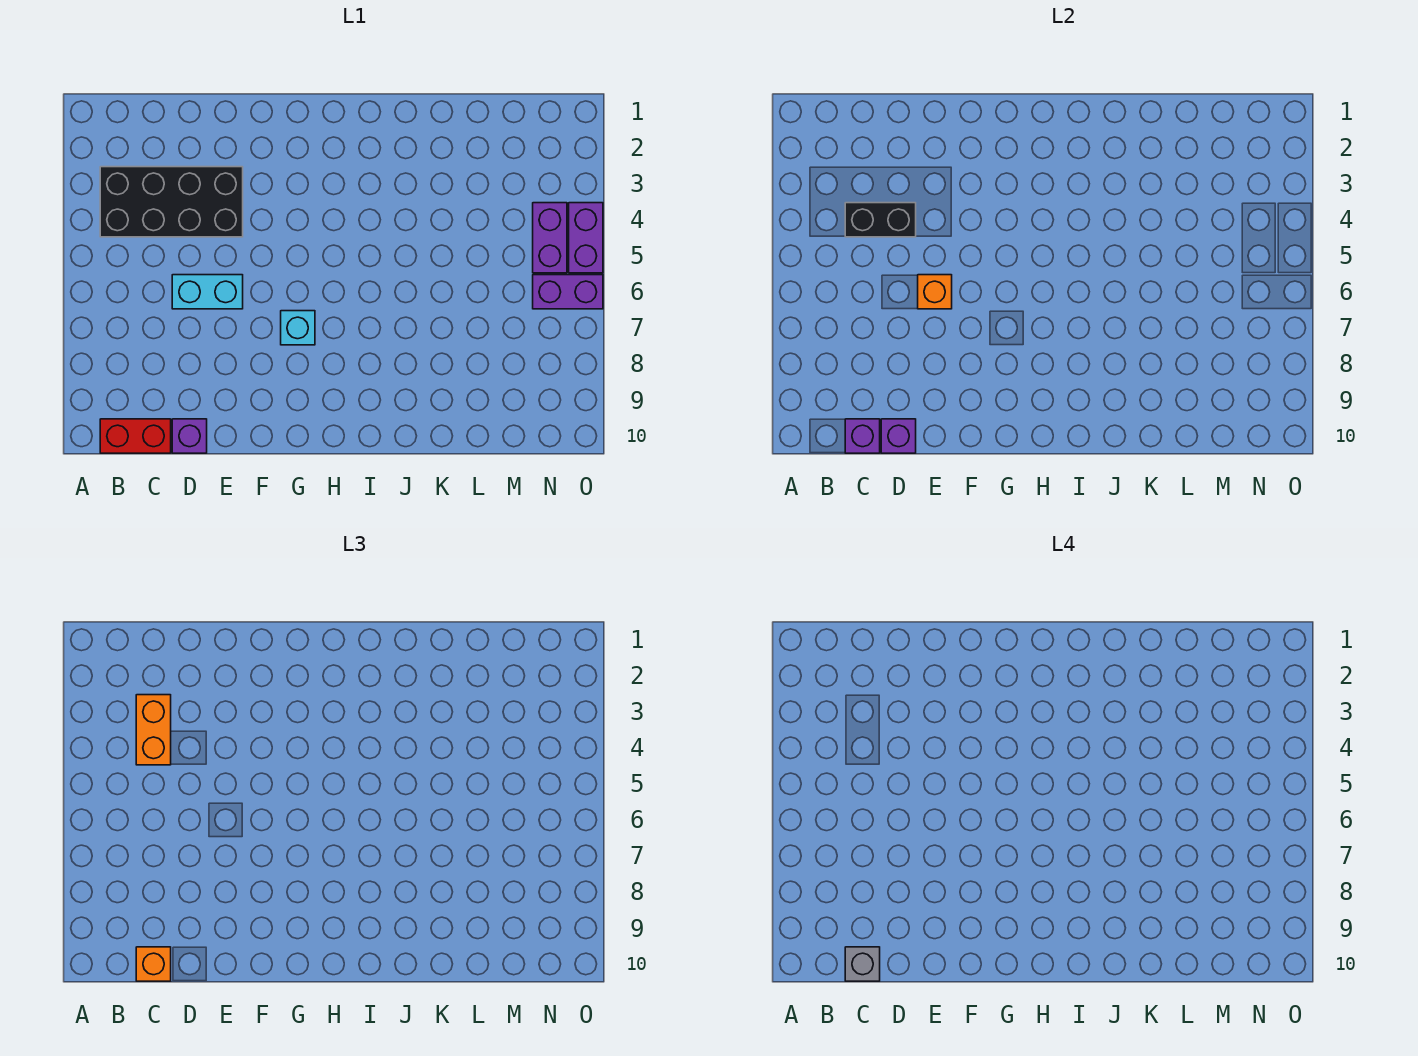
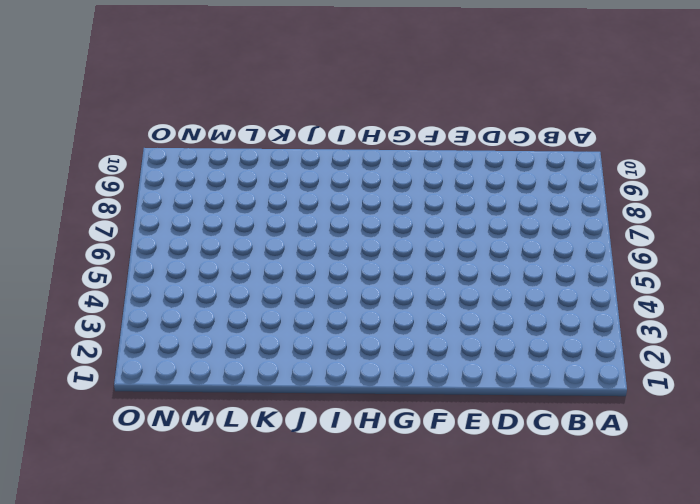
none -> black 2x4 brick [100,167,243,237]
none -> red 1x2 brick [100,419,171,453]
none -> cyan 1x2 brick [172,275,243,309]

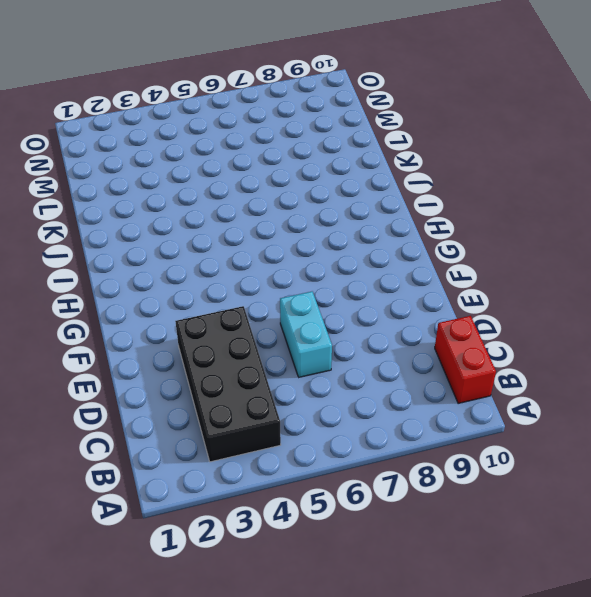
none -> purple 1x1 brick [172,419,207,453]
none -> cyan 1x1 brick [281,311,315,345]
none -> purple 1x2 brick [533,203,567,273]

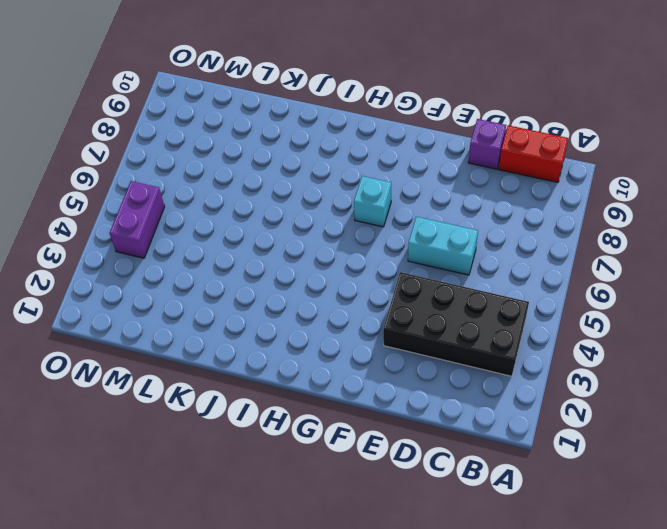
none -> purple 1x2 brick [533,275,603,309]
none -> purple 1x2 brick [569,203,603,273]
none -> black 1x2 brick [845,203,916,237]

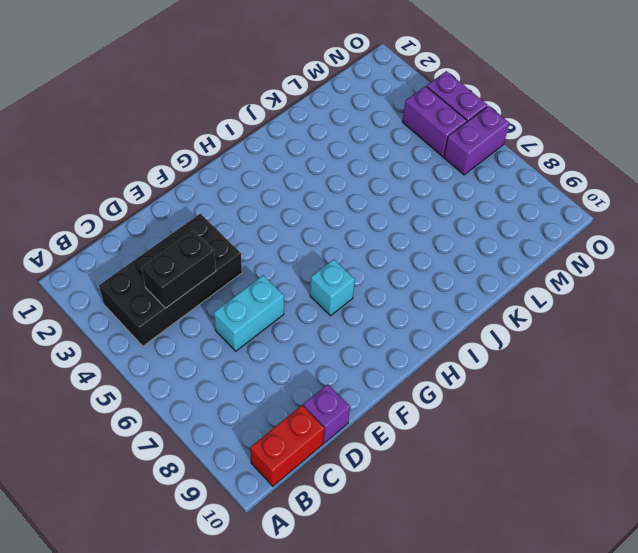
none -> purple 1x1 brick [845,419,880,453]
none -> purple 1x1 brick [881,419,916,453]
none -> orange 1x1 brick [918,275,952,309]

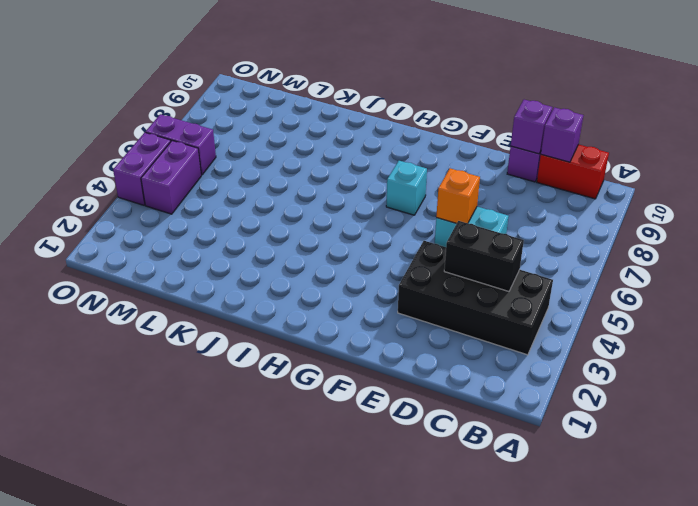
none -> orange 1x2 brick [136,695,171,765]
none -> orange 1x1 brick [136,947,171,981]
none -> grey 1x1 brick [845,947,880,981]

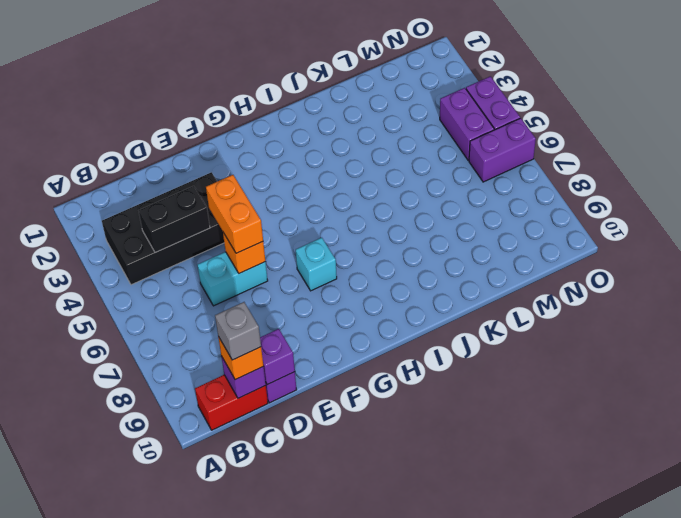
orange 1x2 brick [206,175,263,253] -> orange 1x2 brick moved to [136,695,171,765]

